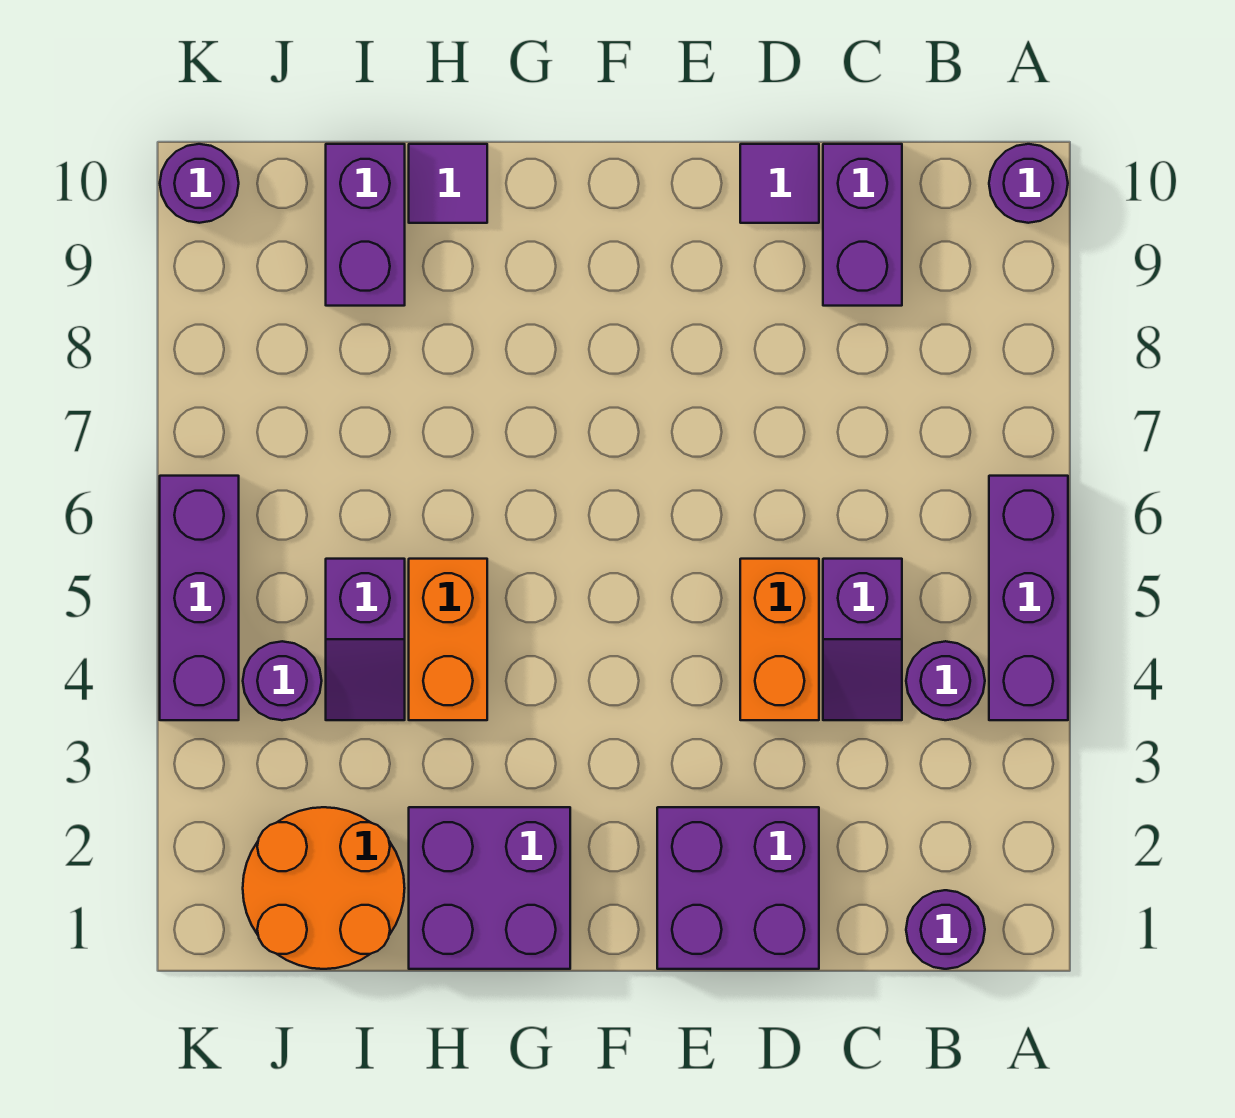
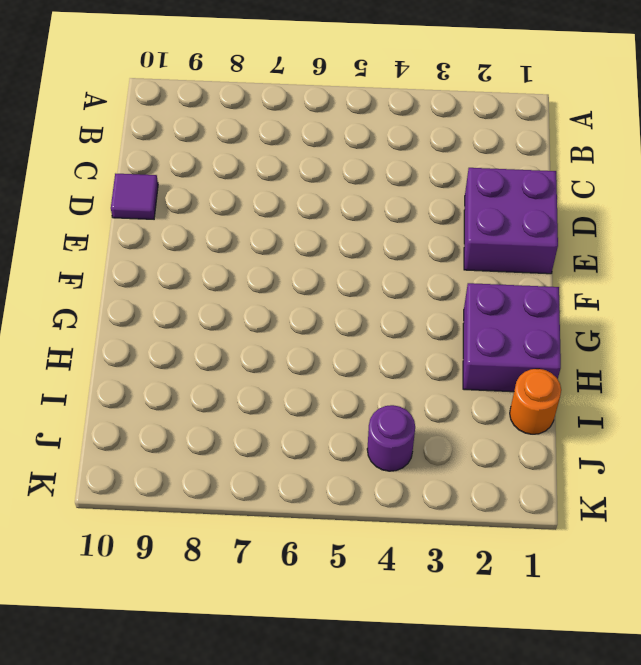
orange 1x1 round brick [510,369,561,434] -> orange 2x2 round brick [243,807,405,969]
none -> purple 1x3 brick [989,476,1068,720]
none -> purple 1x1 round brick [989,144,1068,223]
none -> purple 1x1 round brick [906,890,985,969]

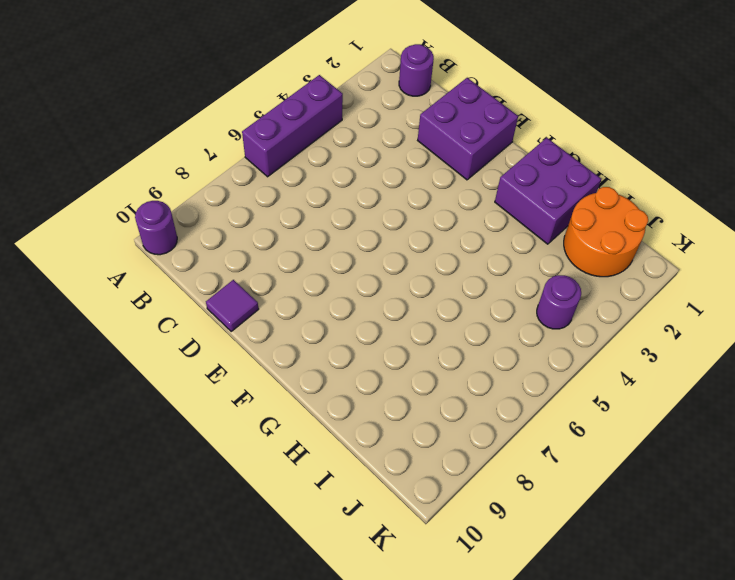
none -> purple 1x1 round brick [906,641,985,720]
none -> purple 1x2 slope [823,559,902,720]
none -> purple 1x2 brick [823,144,902,306]

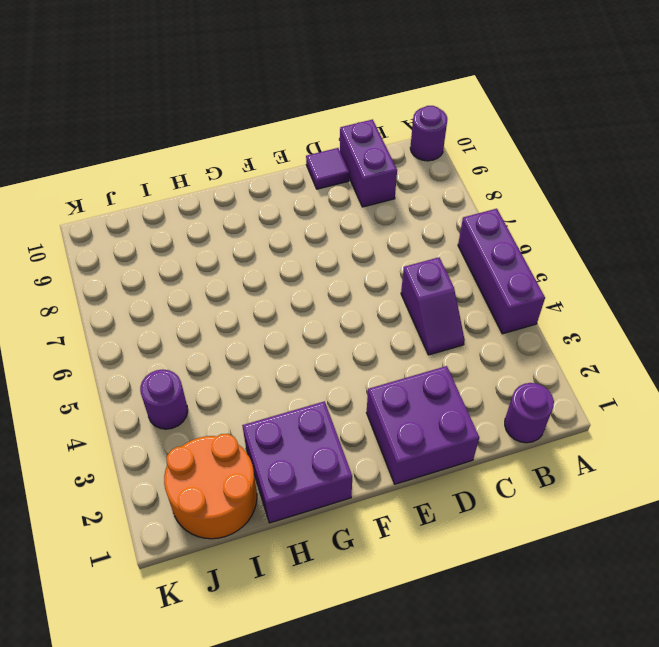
none -> purple 1x1 round brick [906,641,985,720]
none -> orange 1x2 brick [740,559,819,720]
none -> orange 1x2 brick [409,559,487,720]

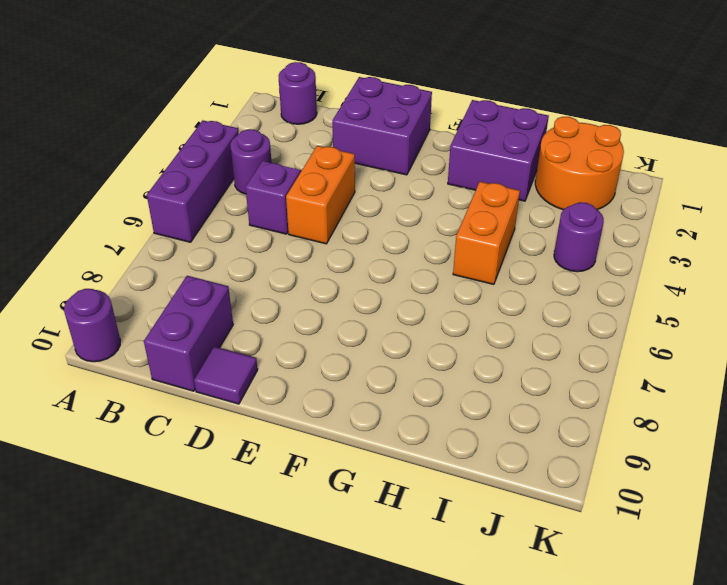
none -> purple 1x1 tile [409,144,487,223]
none -> purple 1x2 slope [326,559,405,720]
none -> purple 1x2 brick [326,144,405,306]

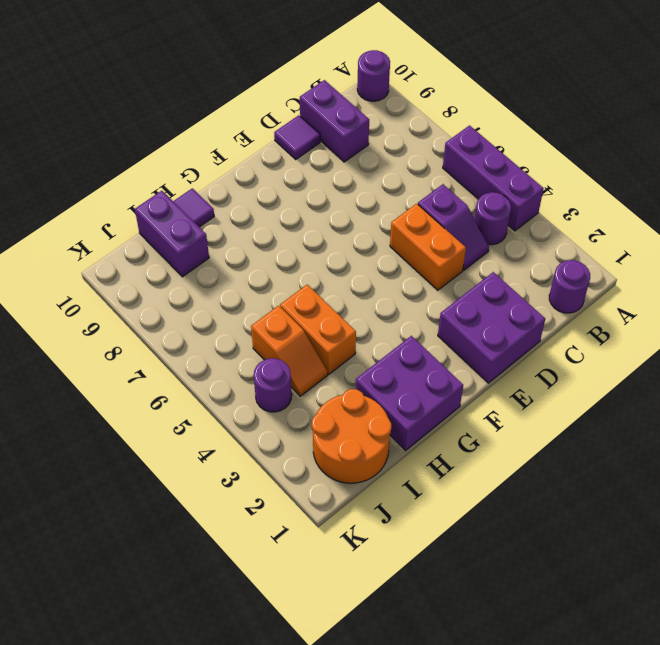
orange 1x2 slope [251,306,328,396] -> purple 1x2 slope [326,559,405,720]
none -> purple 1x3 brick [160,476,239,720]
none -> purple 1x1 round brick [160,144,239,223]

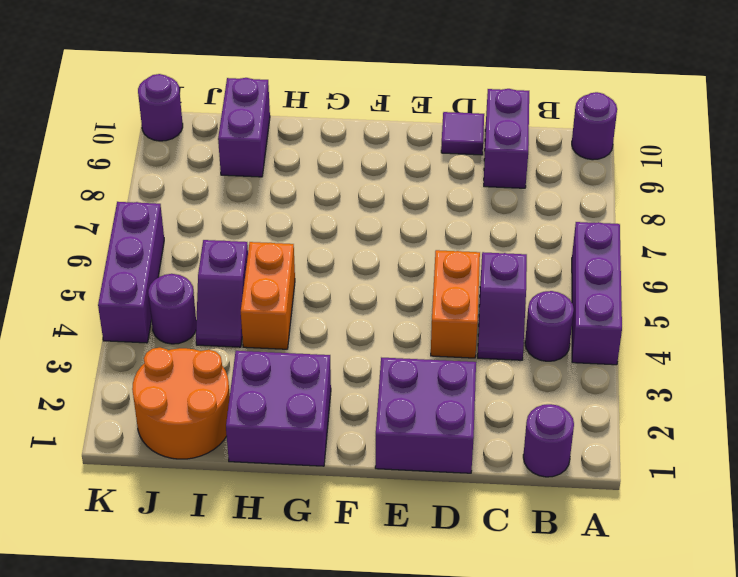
none -> purple 1x1 tile [409,144,487,223]

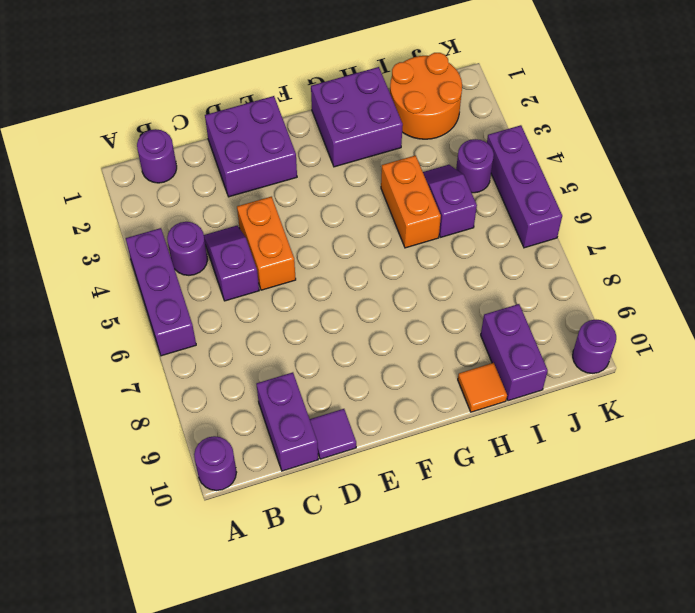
orange 1x1 tile [458,363,507,412] -> purple 1x1 tile [409,144,487,223]

